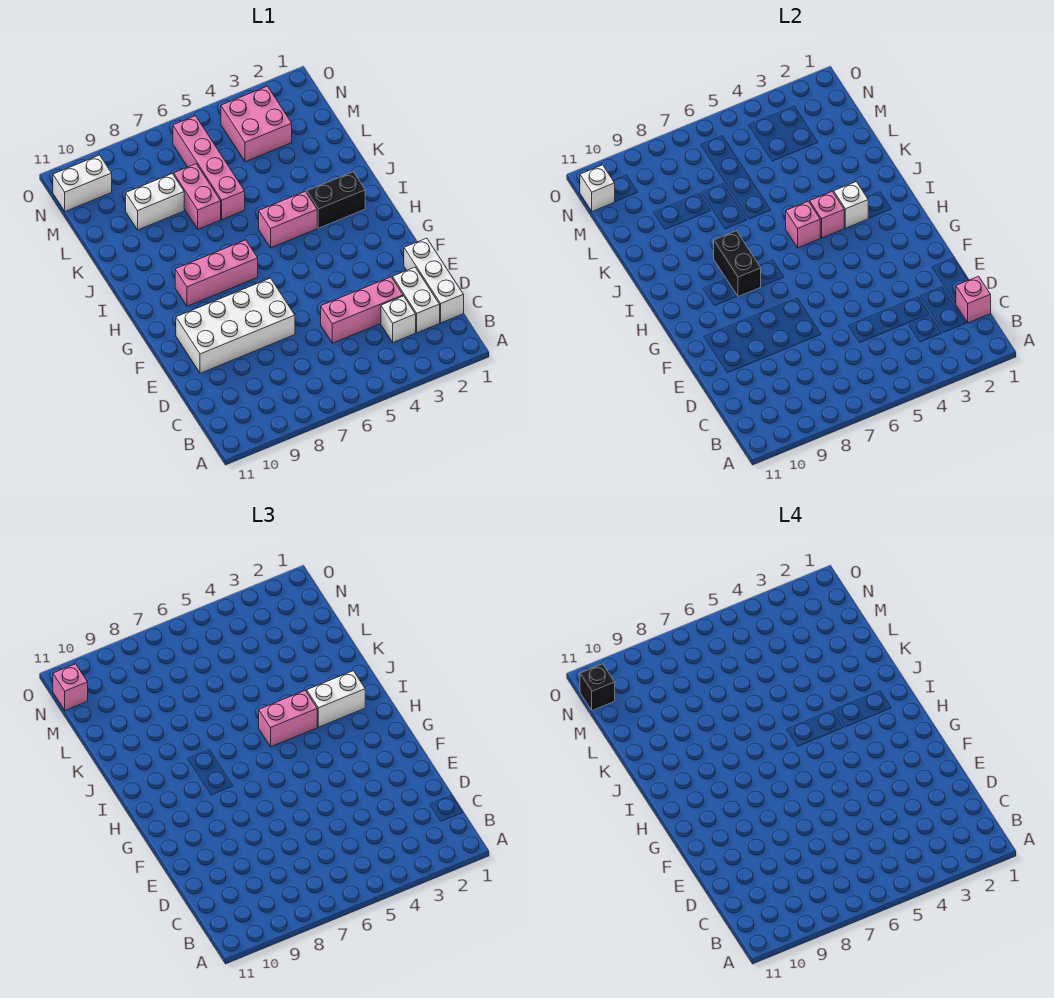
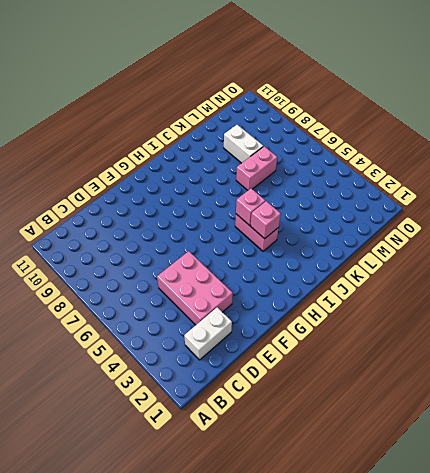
pink 2x3 brick [157,251,233,325] -> pink 1x3 brick [321,277,403,343]
none -> white 1x3 brick [404,238,464,323]
none -> white 1x1 brick [381,296,416,343]
none -> white 2x4 brick [176,278,295,373]

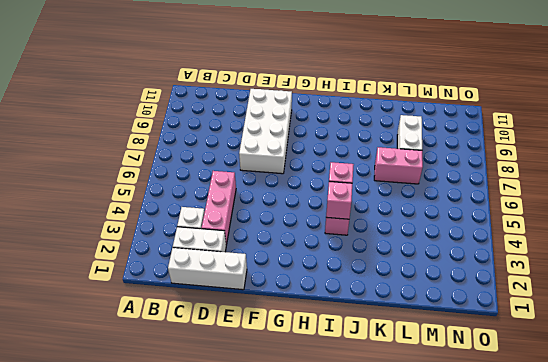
none -> pink 1x3 brick [175,240,258,306]
none -> black 1x2 brick [307,172,365,228]
none -> pink 1x4 brick [173,116,245,220]

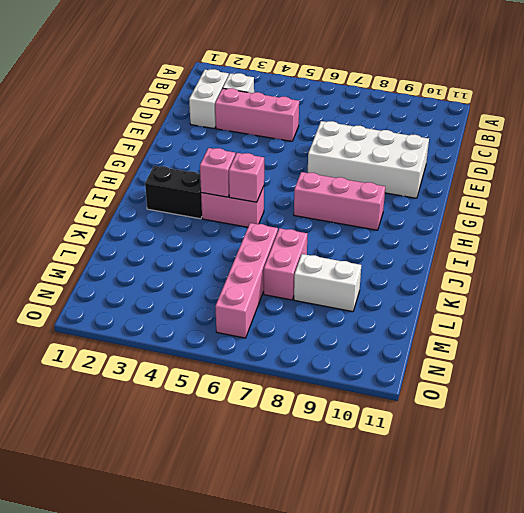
none -> white 1x3 brick [404,238,464,323]
none -> pink 2x2 brick [221,86,292,162]
none -> white 1x2 brick [53,155,112,211]

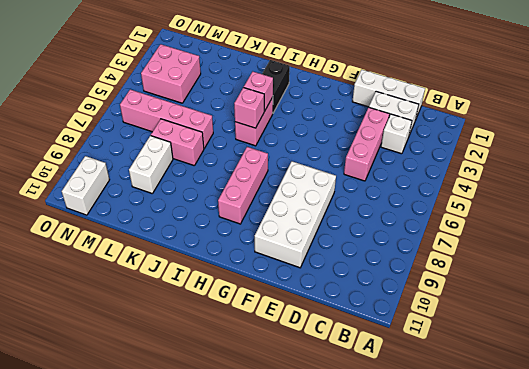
none -> pink 1x1 brick [956,276,991,323]
none -> black 1x2 brick [714,231,761,296]
none -> white 1x1 brick [834,182,868,228]

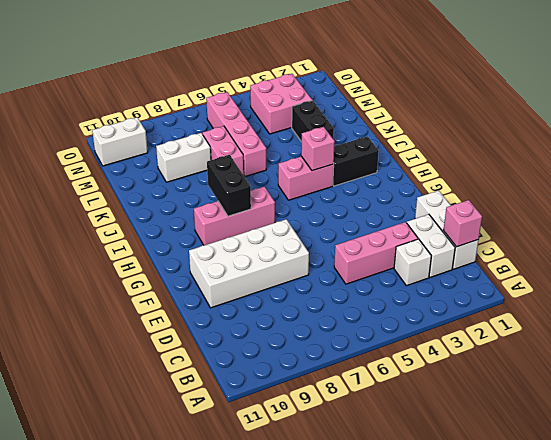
black 1x2 brick [292,100,334,142] -> none
none -> white 1x1 brick [834,182,868,228]
none -> pink 1x1 brick [786,201,820,248]
none -> white 1x1 brick [580,165,615,211]

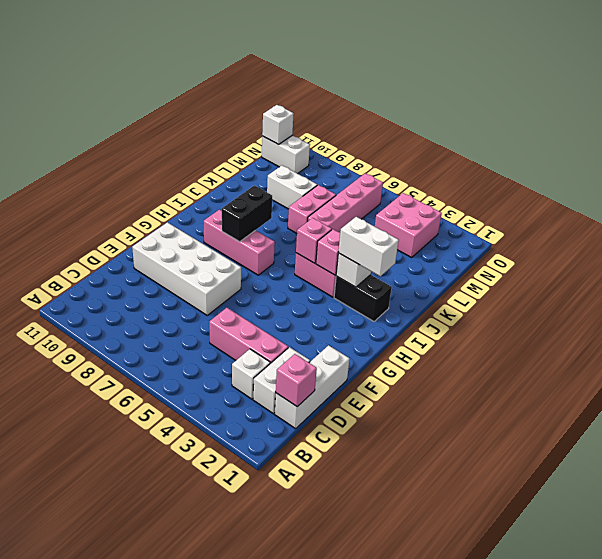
none -> pink 1x2 brick [259,690,317,747]
none -> pink 1x1 brick [53,664,88,710]
none -> black 1x1 brick [580,664,615,710]

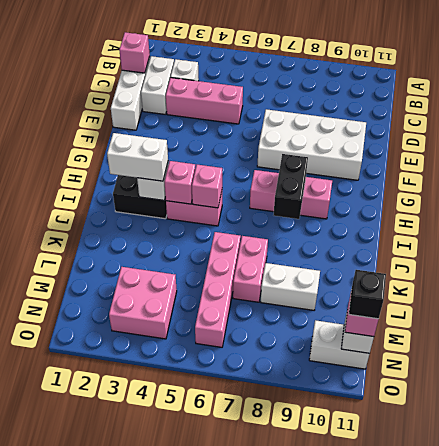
none -> pink 1x2 brick [259,690,317,747]

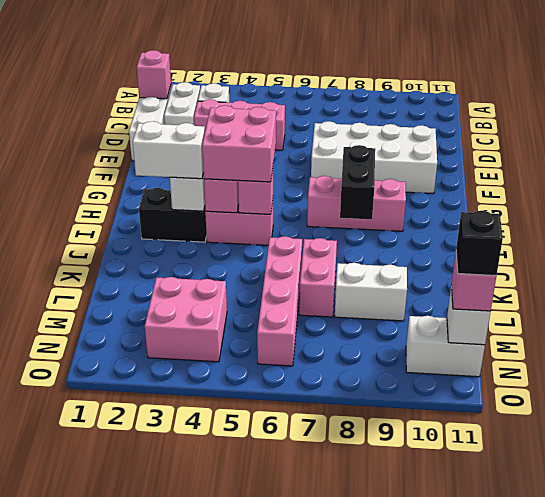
pink 2x2 brick [202,105,276,182] -> pink 1x2 brick [259,690,317,747]

